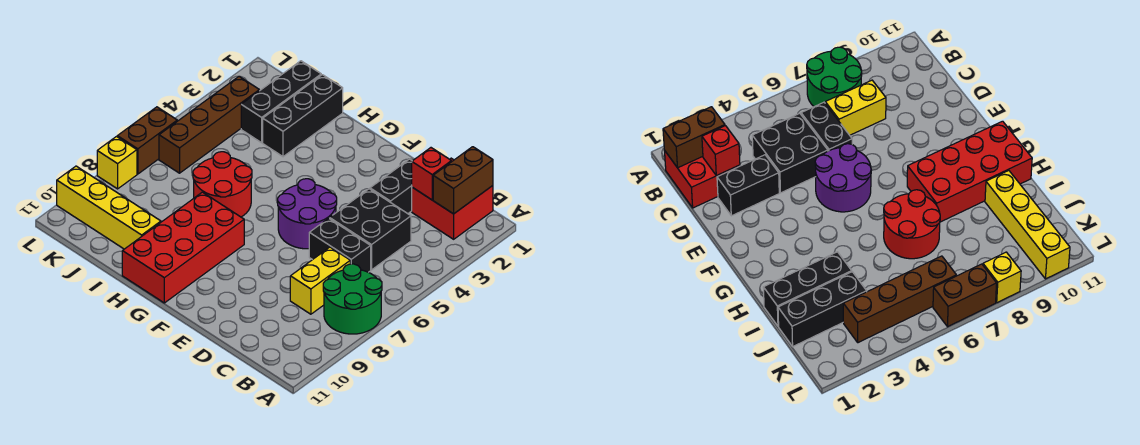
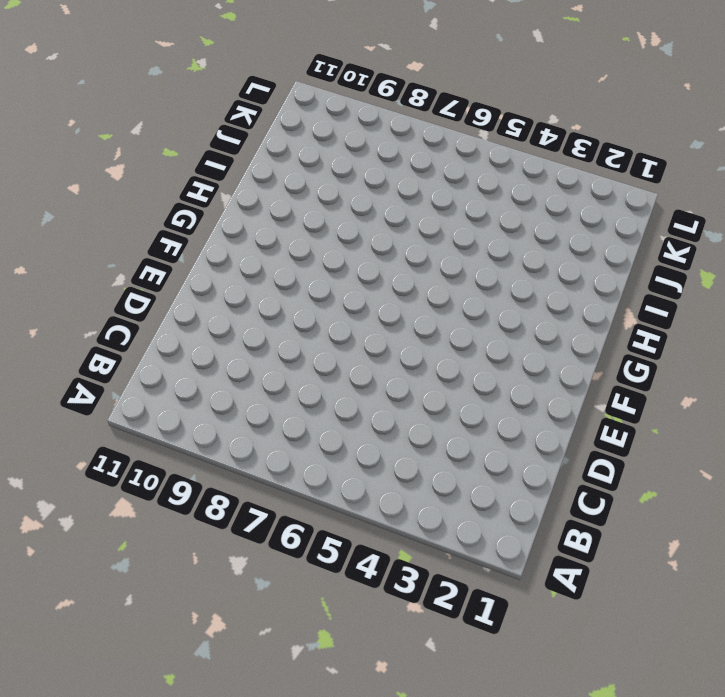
none -> green 2x2 round brick [323,264,382,334]
none -> red 2x2 brick [412,158,493,239]
none -> black 2x2 brick [330,189,411,270]

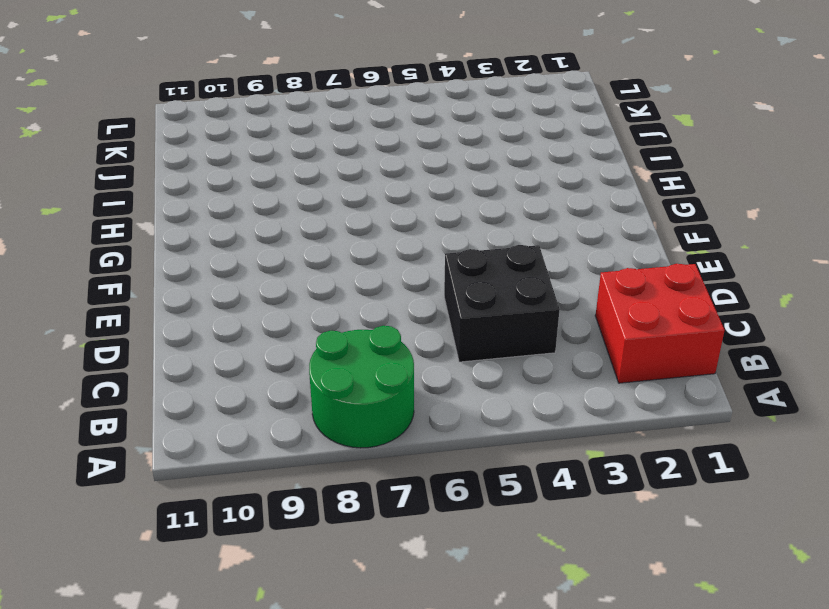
none -> black 1x2 brick [309,218,371,272]
none -> yellow 1x2 brick [290,247,350,314]
none -> black 1x2 brick [370,159,412,214]

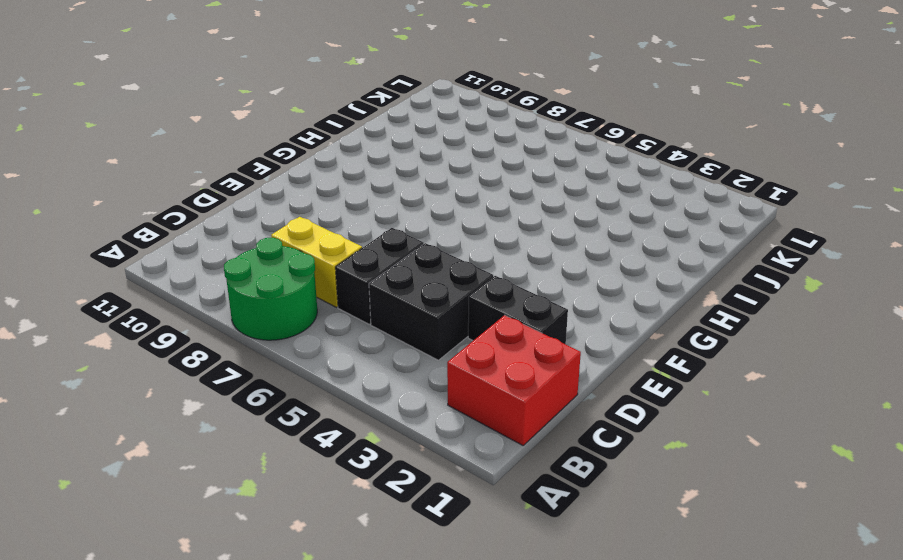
none -> purple 2x2 round brick [278,179,337,249]
none -> red 2x4 brick [122,192,244,303]
none -> red 2x2 round brick [193,152,252,217]

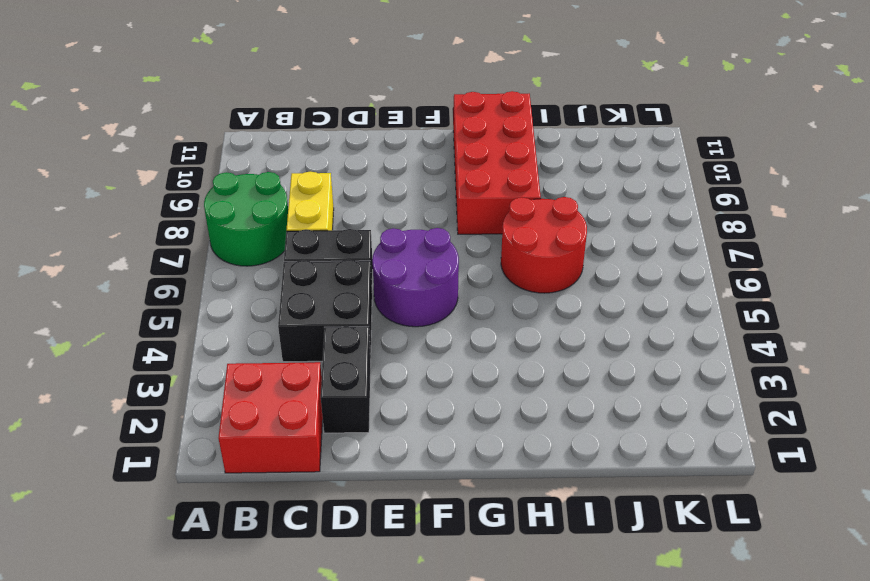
none -> black 1x3 brick [263,75,343,157]
none -> yellow 1x4 brick [57,166,161,249]
none -> black 1x3 brick [241,61,321,143]

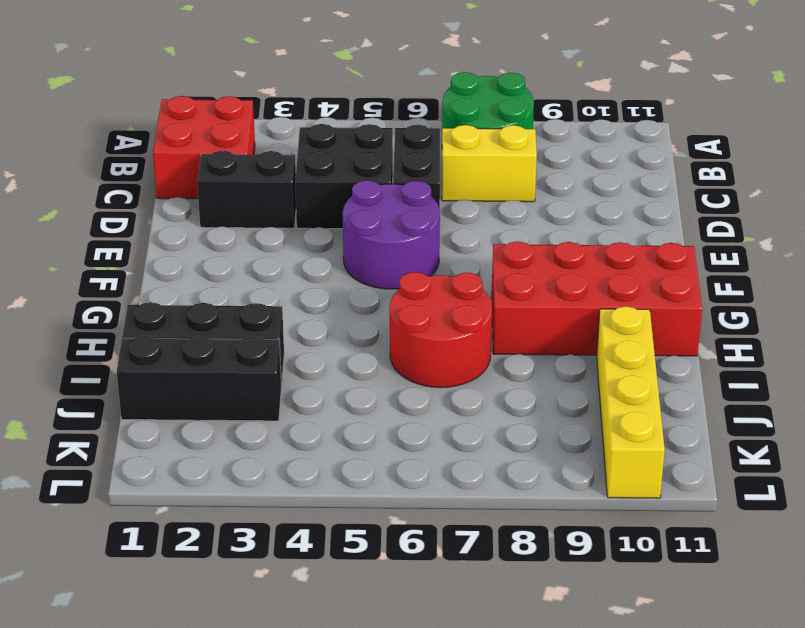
none -> brown 1x4 brick [159,76,259,173]
none -> brown 1x2 brick [117,107,177,174]
none -> yellow 1x1 brick [97,137,137,189]

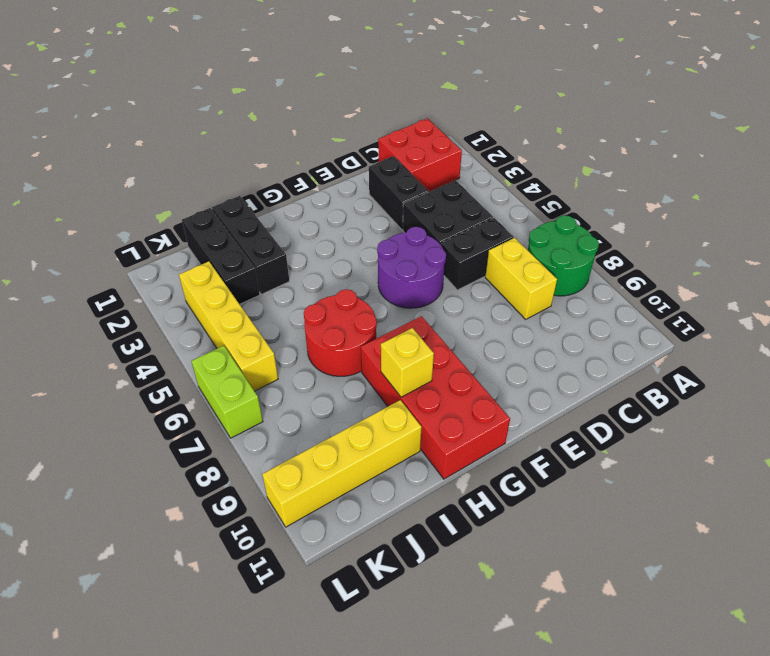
yellow 1x1 brick [381,328,434,397] -> yellow 1x1 brick moved to [97,137,137,189]
yellow 1x4 brick [179,262,278,391] -> brown 1x4 brick [159,76,259,173]
lime 1x2 brick [191,346,263,438] -> brown 1x2 brick [117,107,177,174]
none -> brown 1x2 brick [433,147,493,214]
none -> red 1x1 brick [412,148,451,200]

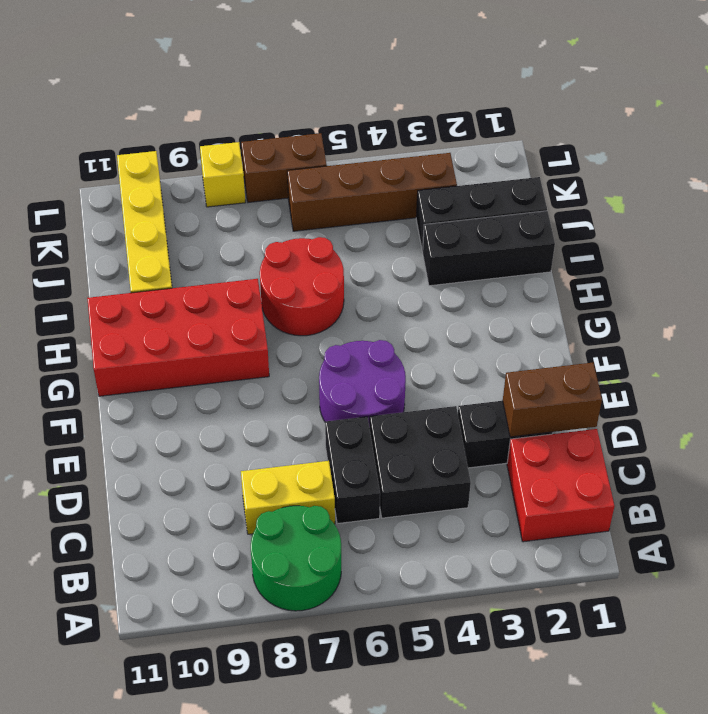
brown 1x2 brick [503,363,602,437] -> brown 1x2 brick moved to [433,147,493,214]
none -> red 1x1 brick [412,148,451,200]

